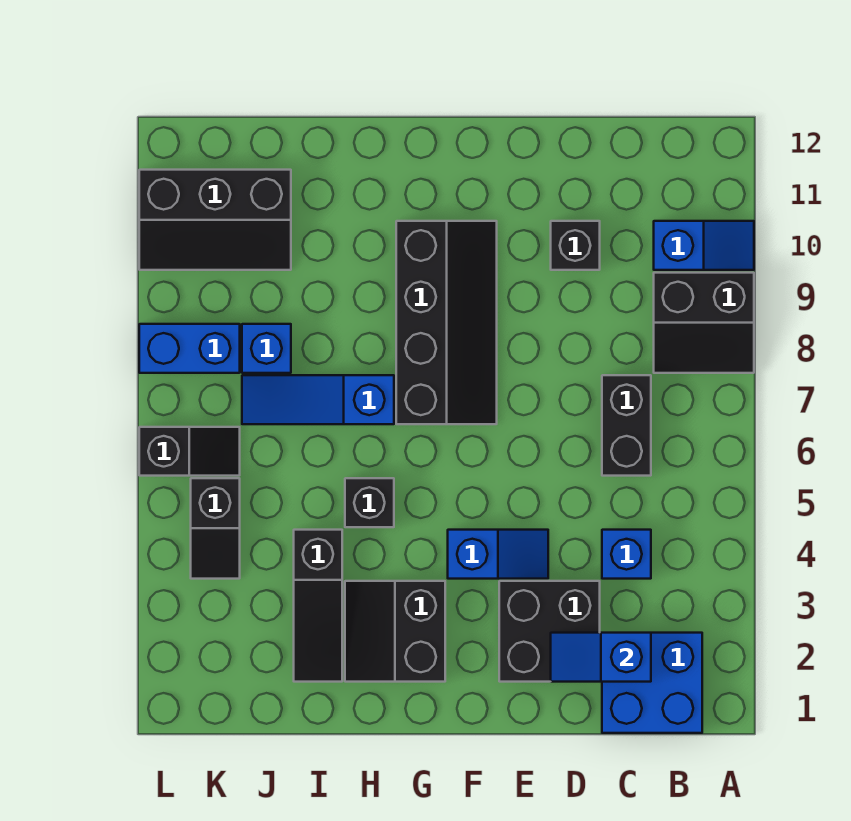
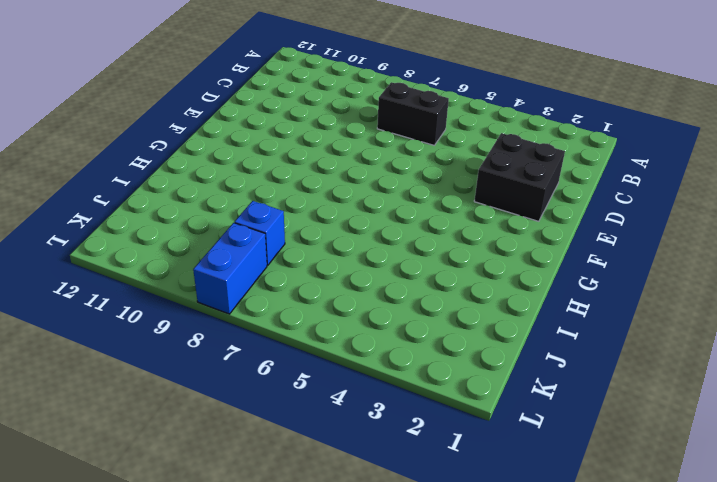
none -> black 2x2 slope [654,273,754,373]
none -> blue 1x2 slope [654,221,754,270]
none -> blue 2x2 brick [602,633,702,733]

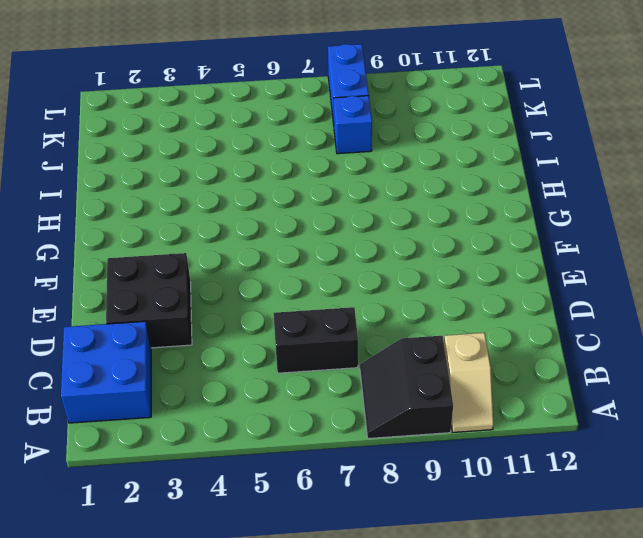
tan 1x2 slope [444,333,494,432] -> blue 1x2 slope [654,221,754,270]
none -> blue 1x1 brick [602,530,651,579]
none -> black 1x1 brick [551,221,600,270]
none -> blue 1x2 slope [448,530,548,579]

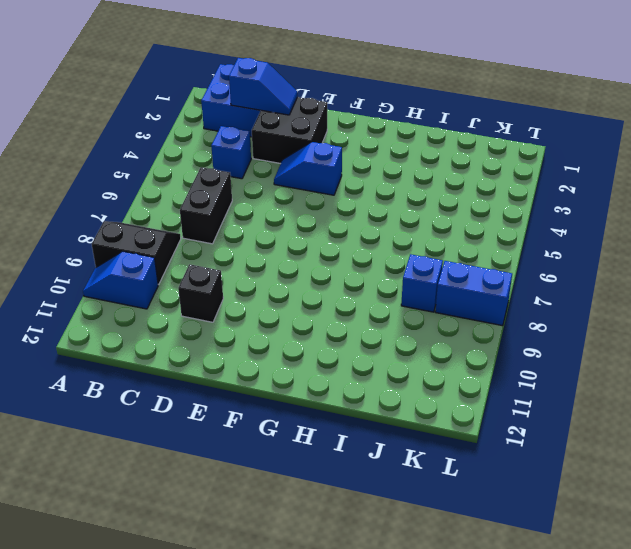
none -> black 2x4 slope [396,221,497,424]
none -> black 2x2 slope [345,581,445,682]
none -> black 1x1 brick [345,478,394,527]

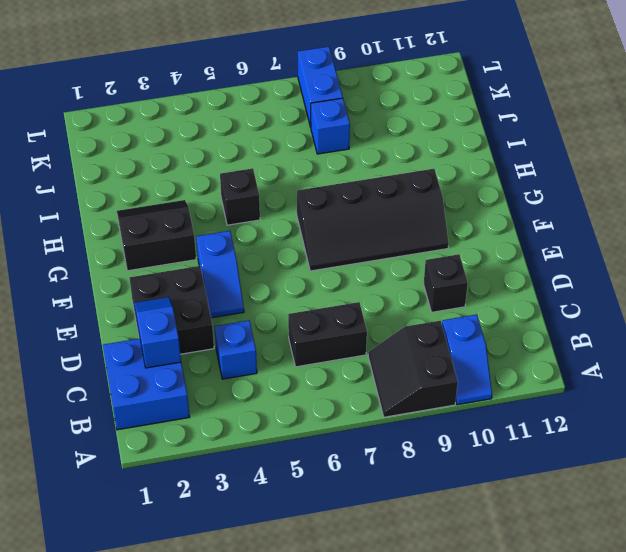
none -> blue 1x3 slope [242,375,394,424]
none -> black 1x3 slope [294,530,342,682]
none -> black 2x3 slope [139,170,291,270]

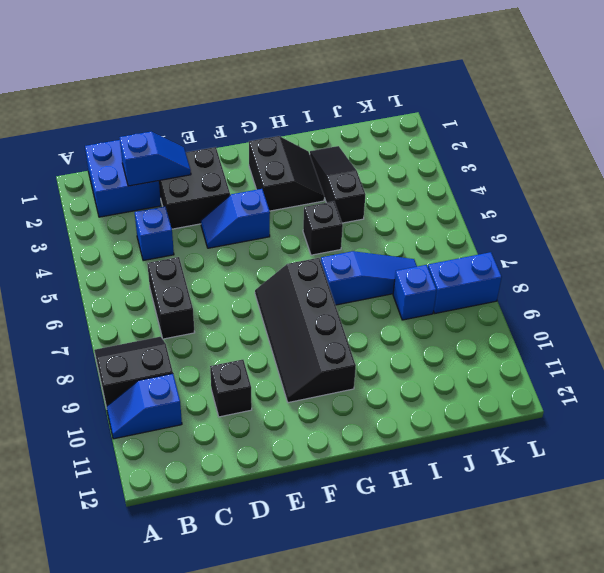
none -> black 2x3 slope [139,170,291,270]
none -> black 1x2 slope [191,478,240,579]
none -> black 1x2 slope [139,427,240,476]

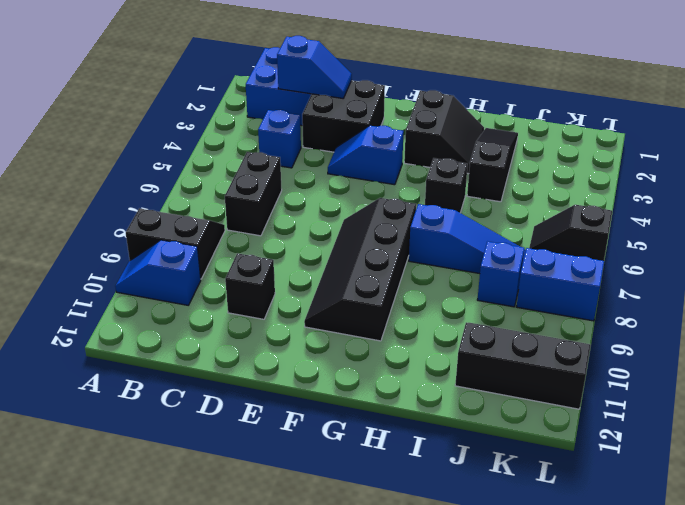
none -> black 1x2 slope [191,478,240,579]

